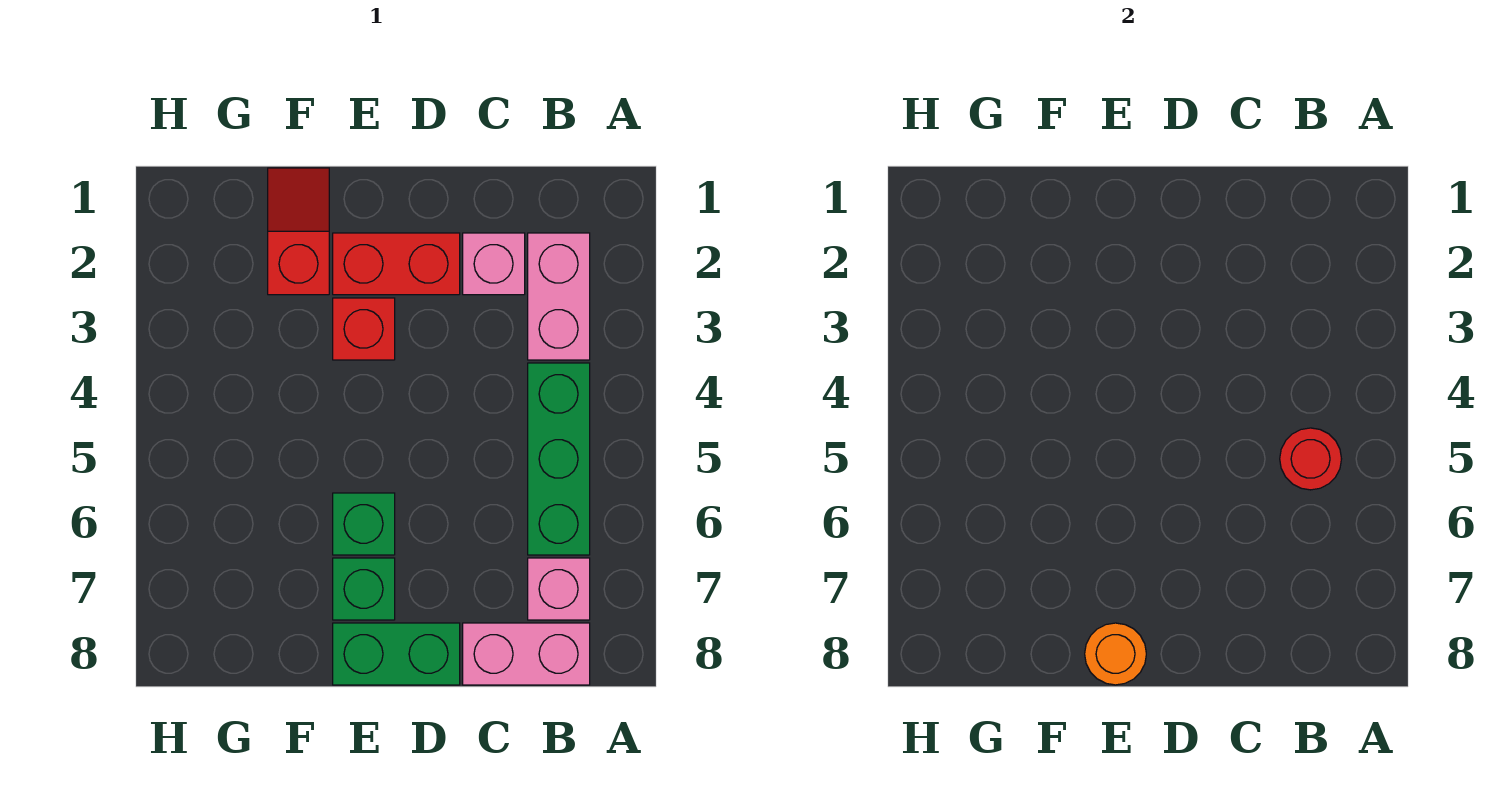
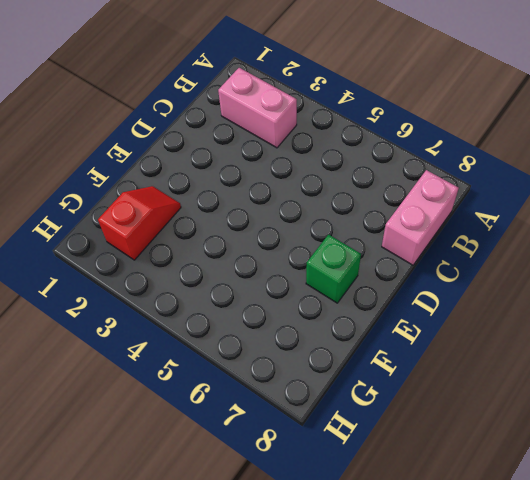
red 1x2 slope [98,186,181,260] -> red 1x2 slope turned to [268,168,329,295]
none -> green 1x3 brick [528,363,590,555]
none -> pink 1x1 brick [528,558,590,620]
none -> pink 1x1 brick [463,233,525,295]

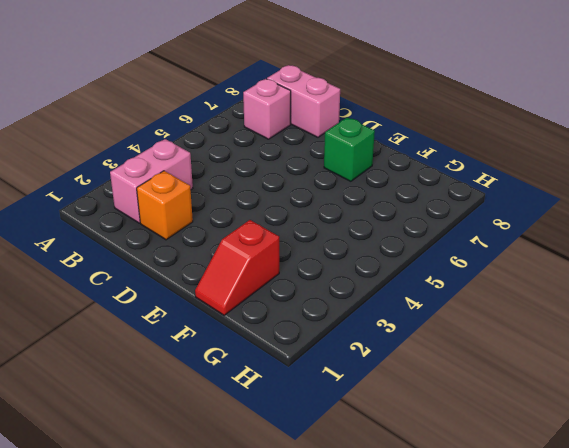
orange 1x1 brick [137,171,193,240] -> pink 1x1 brick [463,233,525,295]
none -> green 1x3 brick [528,363,590,555]
none -> red 1x2 brick [333,233,460,295]
none -> green 1x2 brick [333,623,460,685]

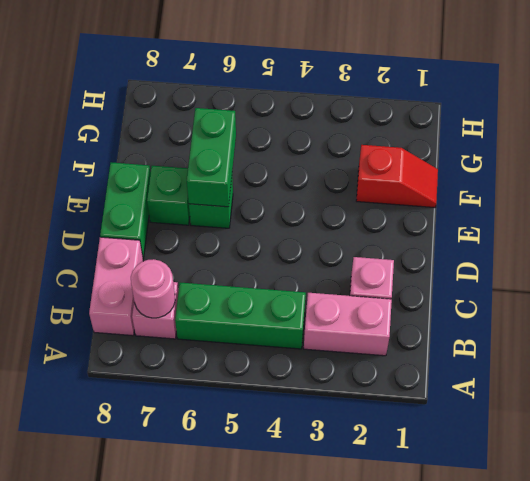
pink 1x1 round brick [131,259,175,318] -> none
green 1x2 brick [187,108,236,207] -> none
none -> red 1x2 brick [333,233,460,295]
none -> red 1x1 brick [333,298,395,360]
none -> red 1x1 round brick [1280,428,1341,490]

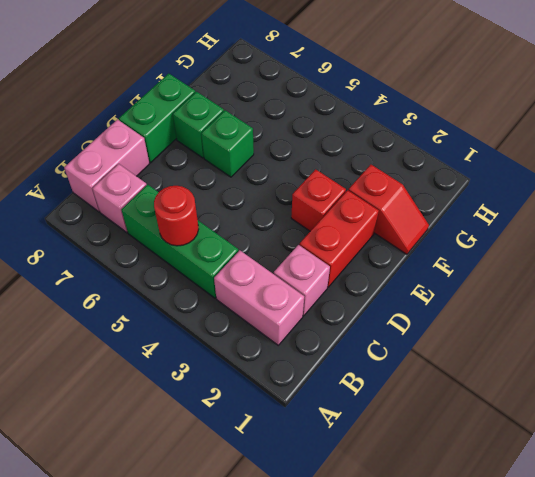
none -> orange 1x1 round brick [1085,623,1146,685]

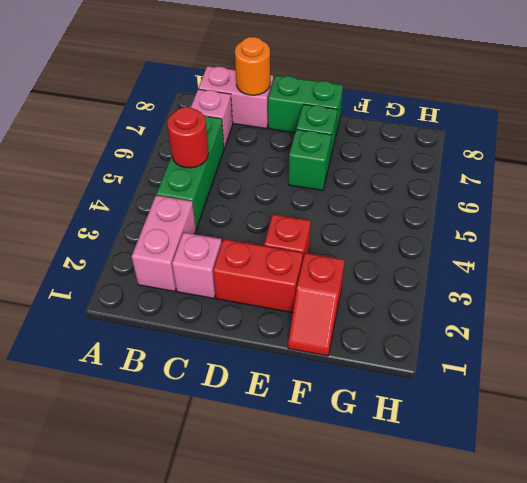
orange 1x1 round brick [235,37,270,95] -> orange 1x1 round brick moved to [1085,623,1146,685]

